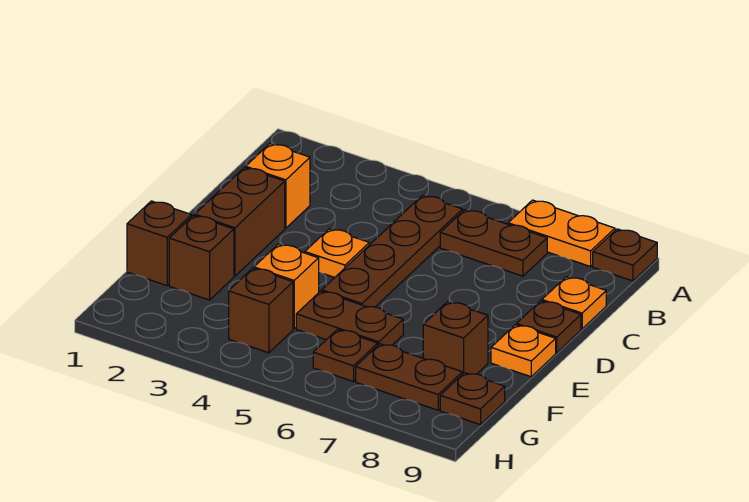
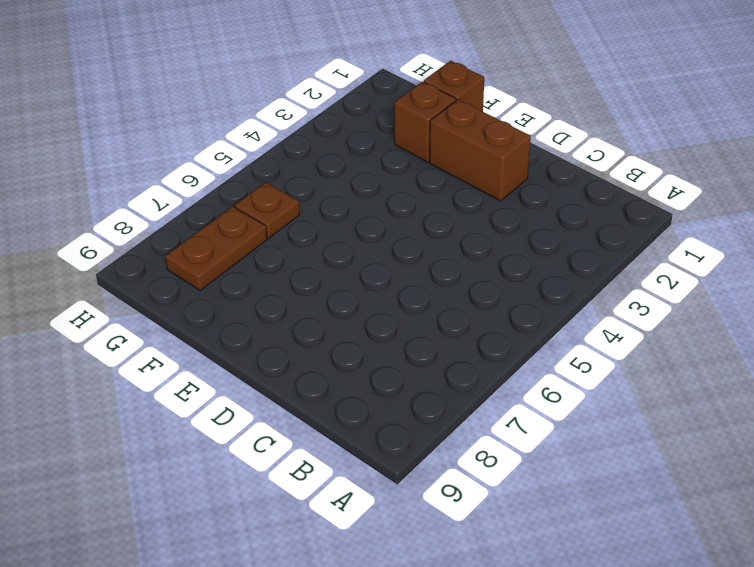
none -> orange 1x2 plate [508,200,615,267]
none -> brown 1x1 plate [593,229,657,281]
none -> brown 1x4 plate [322,195,463,307]

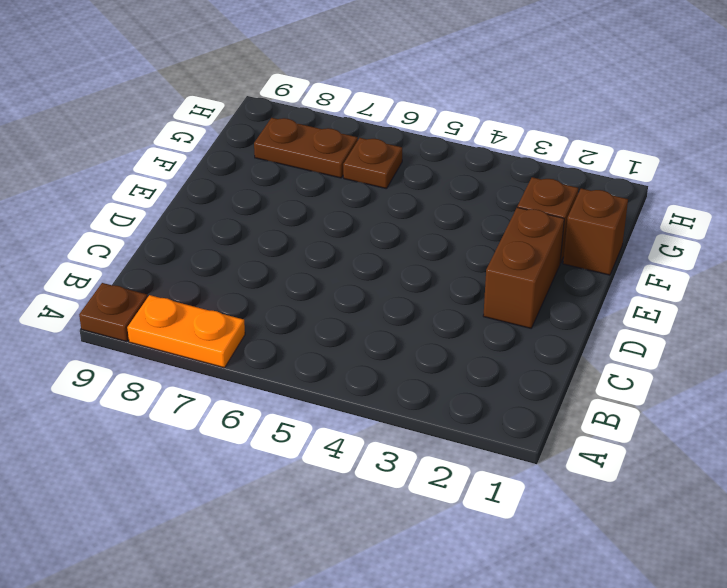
none -> brown 1x4 plate [322,195,463,307]
none -> brown 1x2 plate [440,210,547,276]
none -> orange 1x1 brick [246,144,310,228]

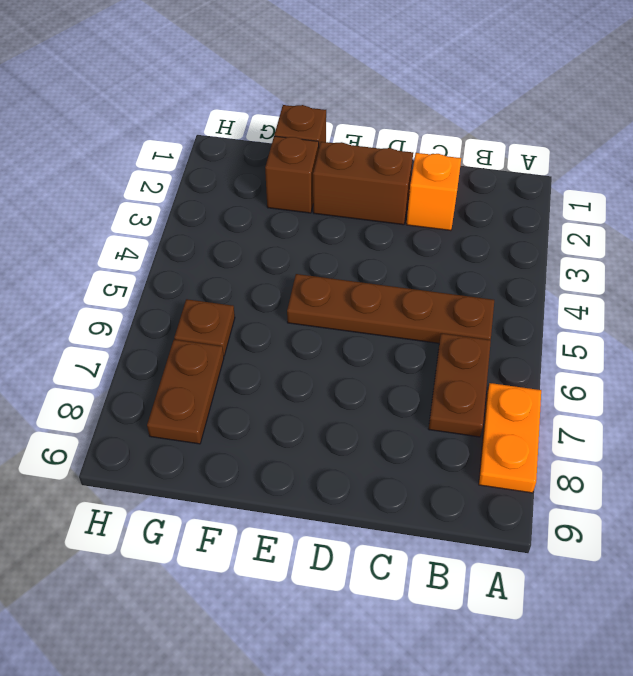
none -> brown 1x1 plate [593,229,657,281]
none -> orange 1x1 plate [542,277,606,329]
none -> orange 1x1 plate [305,229,369,277]

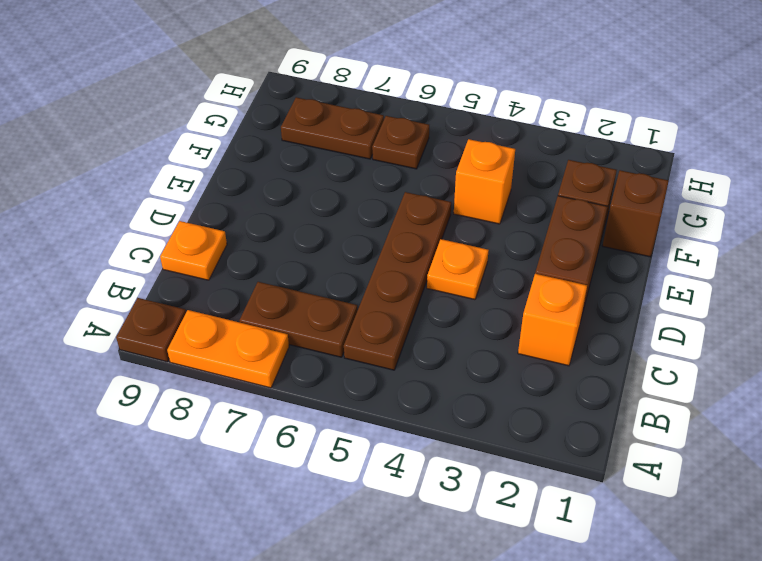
none -> brown 1x1 plate [517,301,581,353]
none -> orange 1x1 plate [491,325,556,377]
none -> brown 1x2 plate [296,291,403,345]

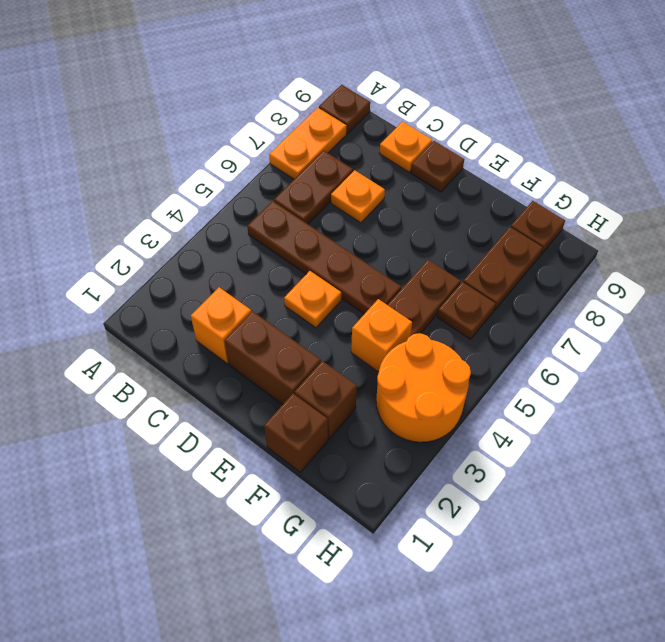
orange 1x1 plate [331,170,385,223] -> orange 1x1 plate moved to [491,325,556,377]
orange 2x2 round brick [376,333,471,442] -> brown 1x1 brick [229,268,293,353]
none -> brown 1x1 brick [423,302,488,374]

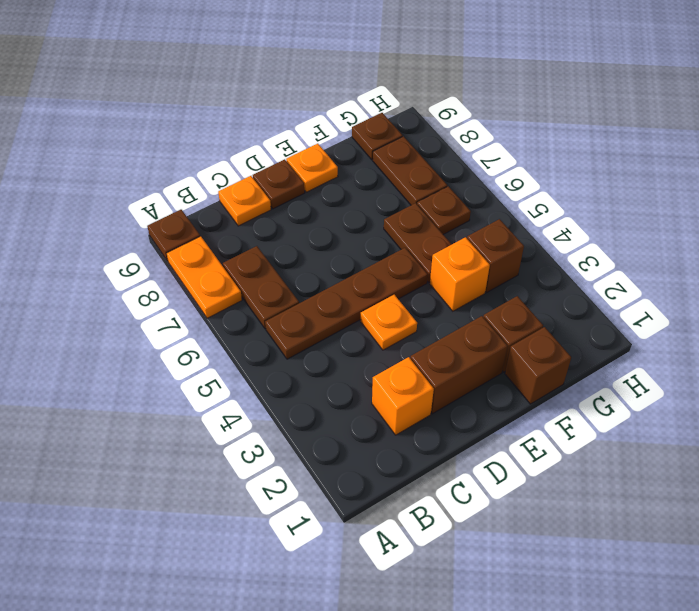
none -> brown 1x1 brick [423,302,488,374]

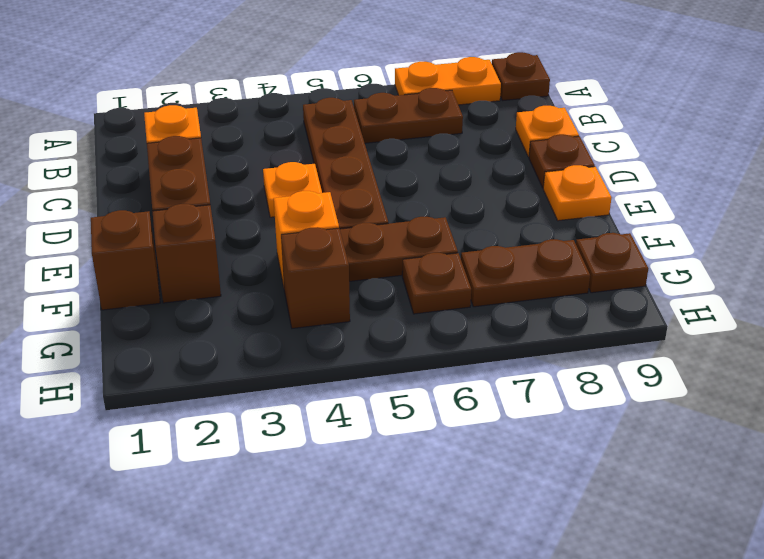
none -> brown 1x1 brick [423,302,488,374]

